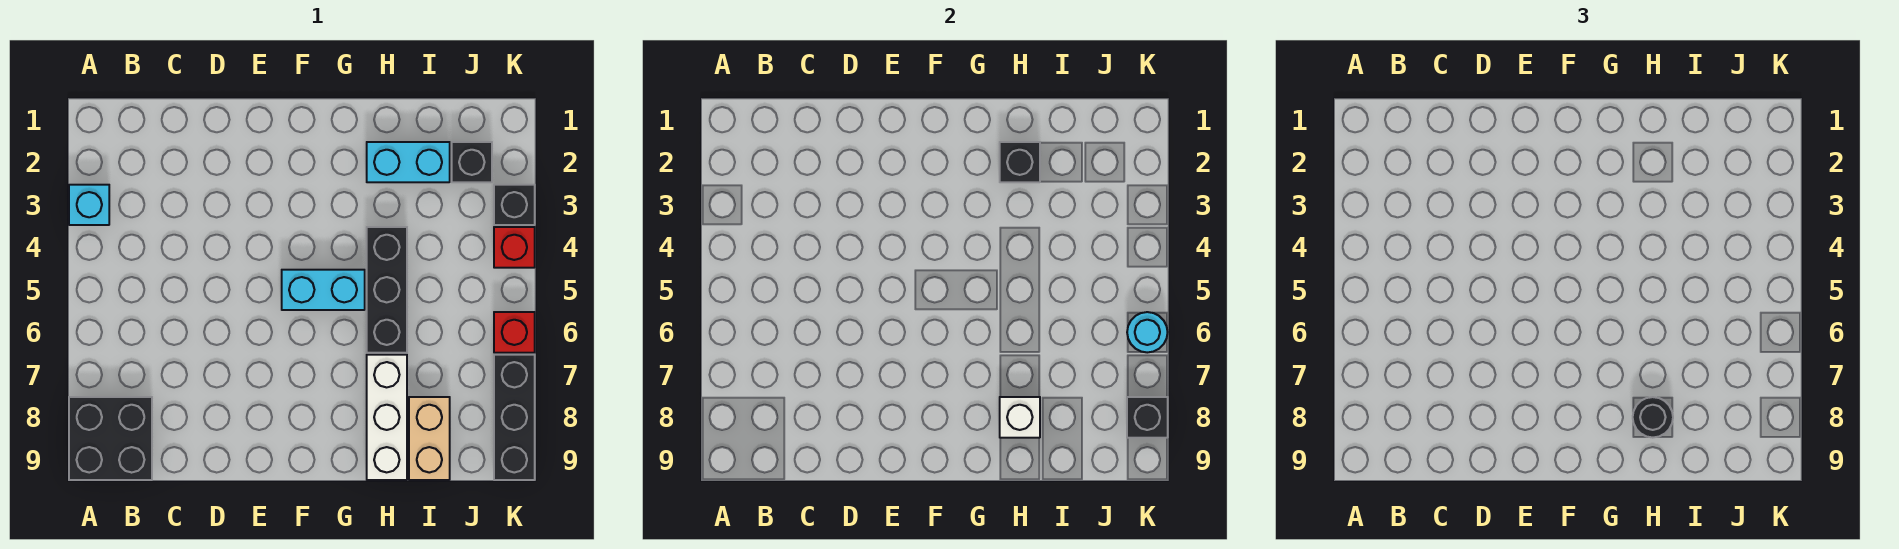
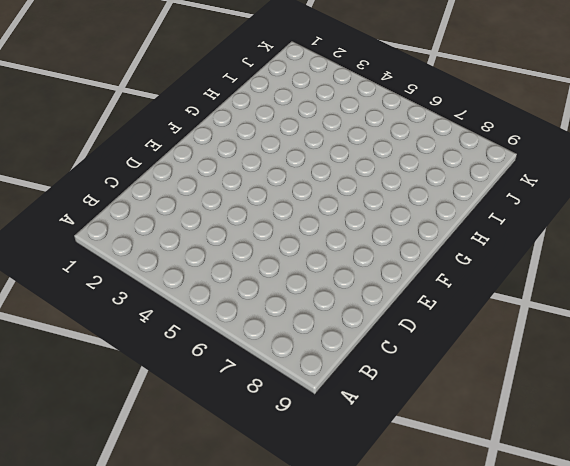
none -> cyan 1x1 brick [69,185,109,225]
none -> black 2x2 brick [69,397,152,480]
none -> cyan 1x2 brick [282,270,365,310]

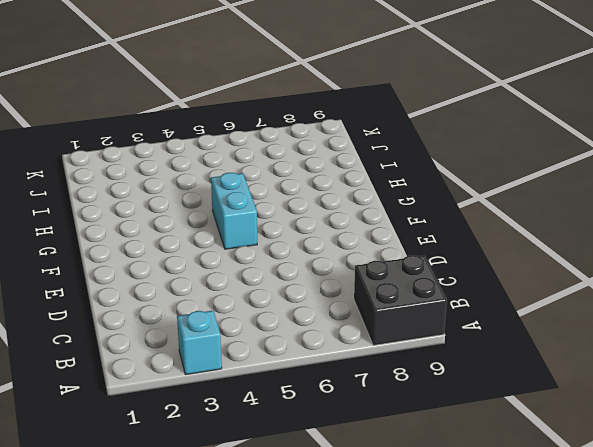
none -> cyan 1x2 brick [367,142,450,182]
none -> black 1x3 brick [367,227,407,353]
none -> white 1x3 brick [367,355,407,480]

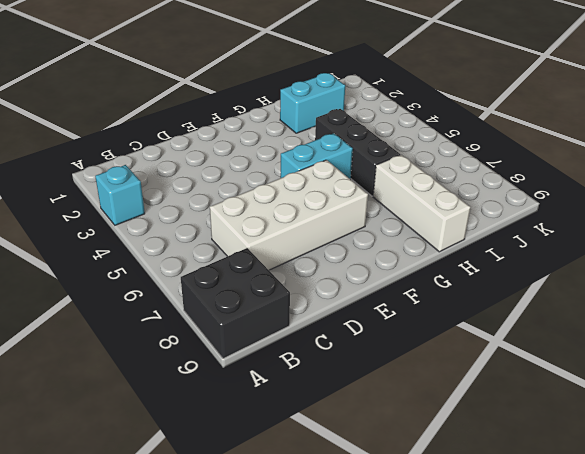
white 2x4 brick [210,160,368,270] -> none
none -> tan 1x2 brick [409,397,450,480]
none -> black 1x1 brick [452,142,492,182]
none -> black 1x1 brick [494,185,535,225]

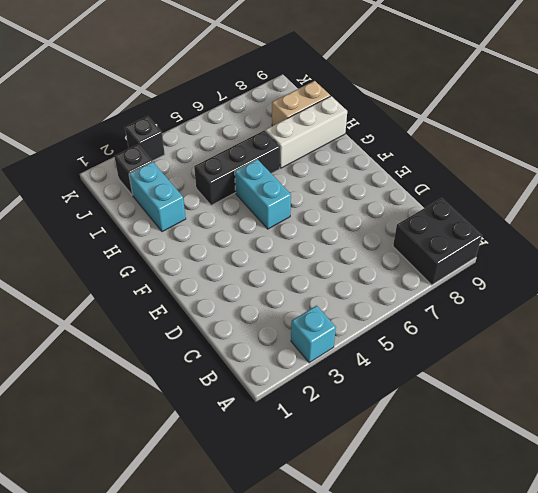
none -> red 1x1 brick [494,227,535,268]
none -> red 1x1 brick [494,312,535,353]
none -> black 1x3 brick [494,355,535,480]

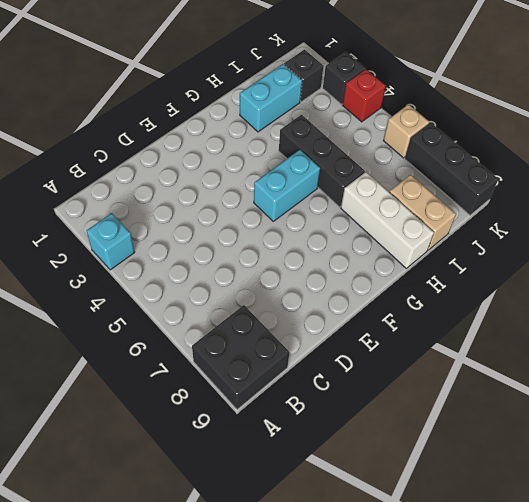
tan 1x1 brick [383,104,429,158] -> red 1x1 brick [494,312,535,353]
none -> black 1x1 brick [1000,142,1040,182]
none -> white 1x1 brick [1000,397,1040,438]
none -> cyan 1x1 round brick [1127,312,1168,353]

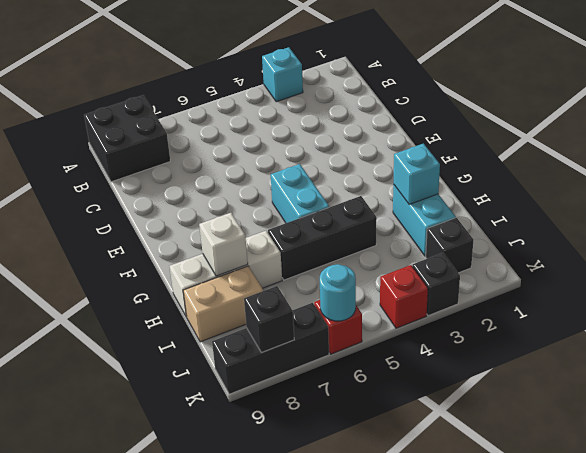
cyan 1x1 brick [393,144,440,205] -> black 1x1 brick [1000,142,1040,182]
none -> black 1x1 round brick [1633,397,1673,438]

